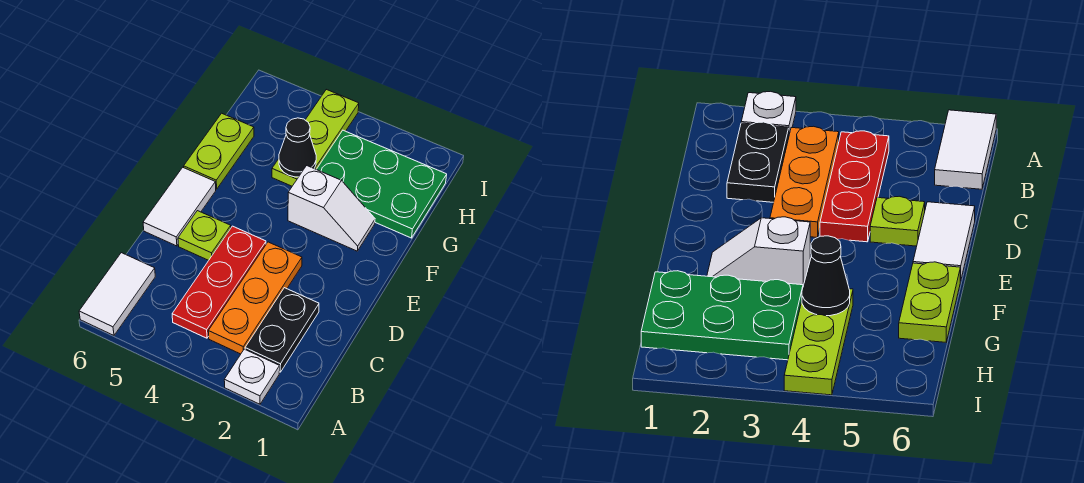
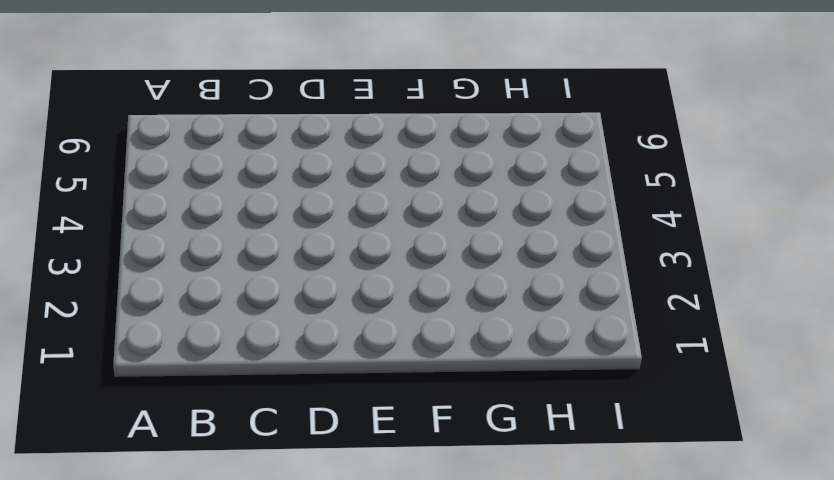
none -> white 1x1 plate [224,349,280,404]
none -> white 1x2 tile [79,253,155,335]
none -> black 1x2 plate [245,288,319,372]

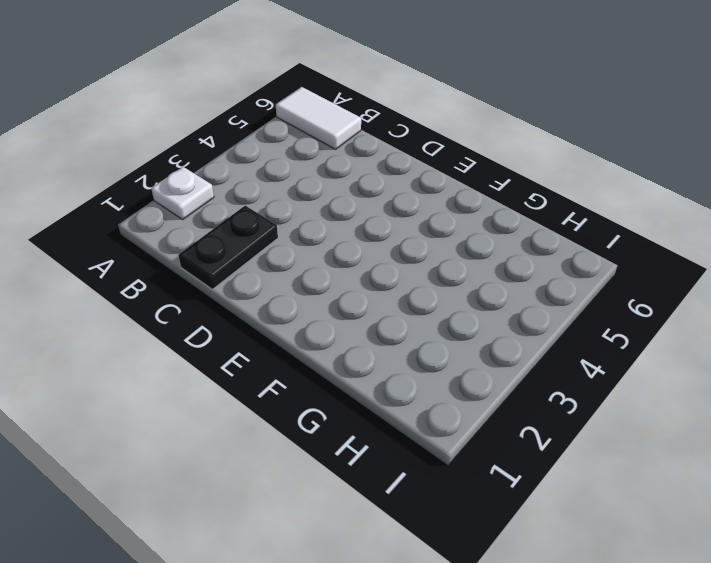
black 1x2 plate [178,206,278,289] -> black 1x2 plate turned to [245,288,319,372]
none -> orange 1x3 plate [208,242,302,354]
none -> red 1x3 plate [172,226,266,338]
none -> lime 1x1 plate [178,211,231,260]

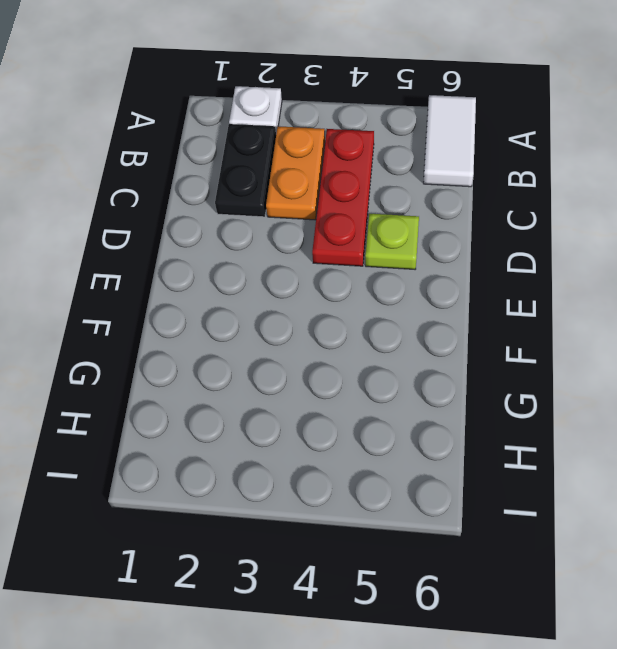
orange 1x2 plate [266,126,325,220] -> orange 1x3 plate [208,242,302,354]
none -> white 1x2 tile [143,167,216,246]
none -> white 1x2 slope [288,166,375,251]
none -> lime 1x2 plate [184,113,254,189]

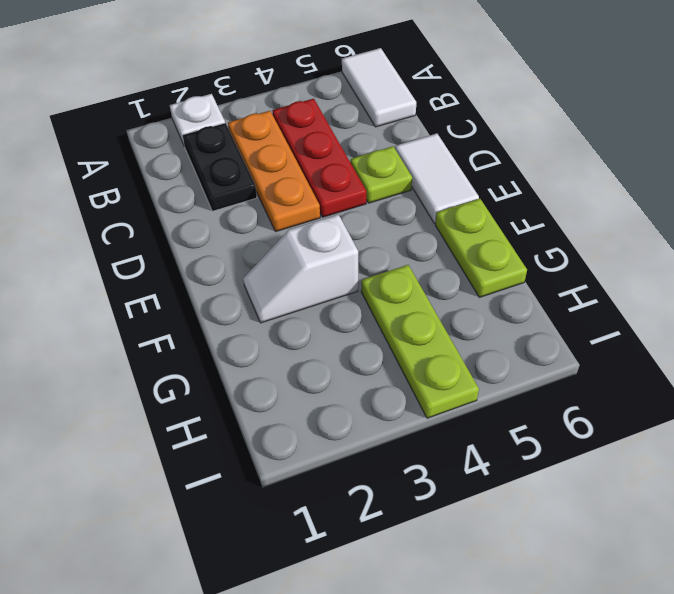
none -> green 2x3 plate [317,130,447,238]
none -> black 1x1 cone [279,118,316,177]

